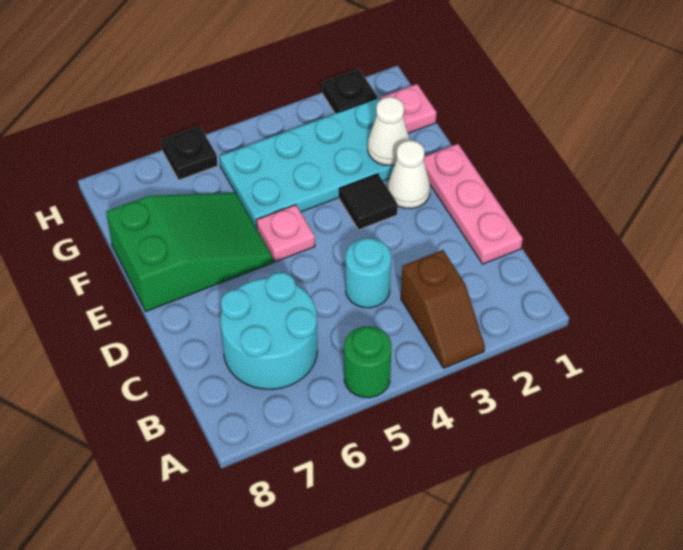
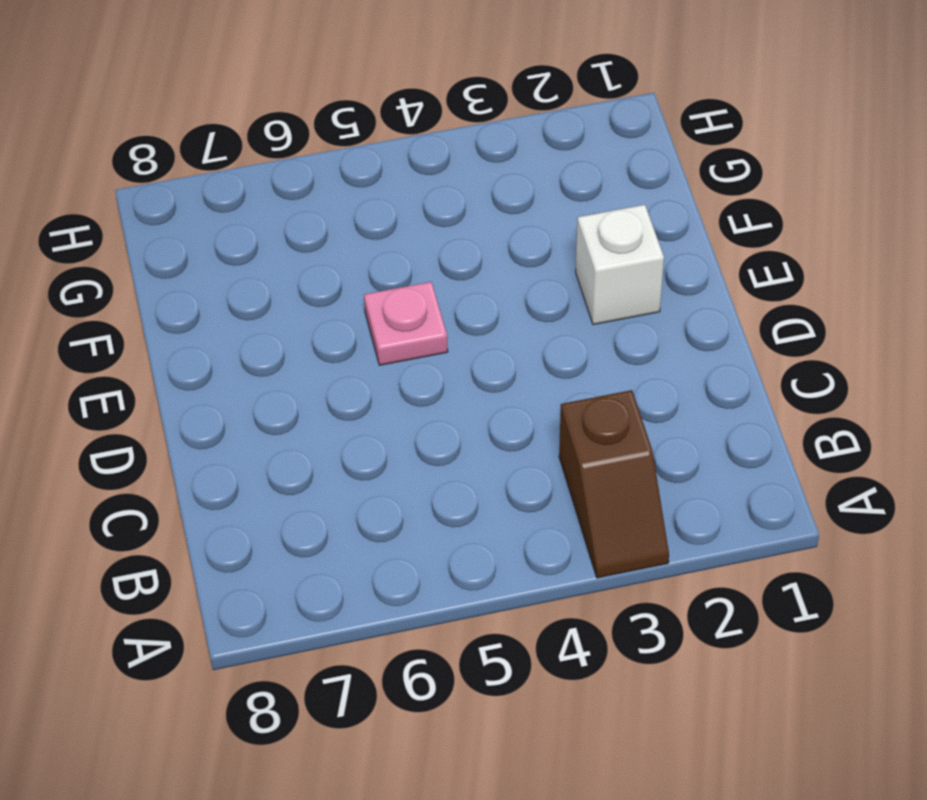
white 1x1 brick [576,205,664,325] -> white 1x1 cone [388,141,430,208]
none -> green 1x1 round brick [344,326,391,398]
none -> cyan 2x2 round brick [220,273,317,389]
none -> pink 1x3 plate [424,144,523,264]

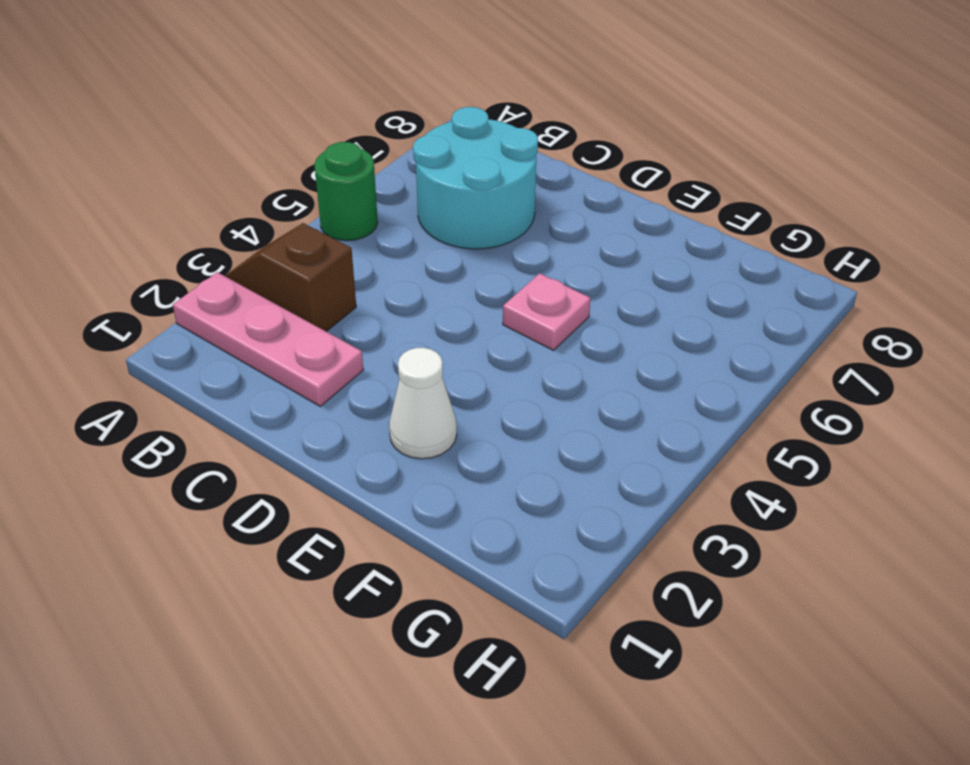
pink 1x3 plate [173,272,363,406] -> pink 1x3 plate moved to [424,144,523,264]
none -> cyan 1x1 round brick [346,238,391,308]
none -> black 1x1 tile [339,174,398,230]
none -> green 2x3 slope [106,193,273,311]

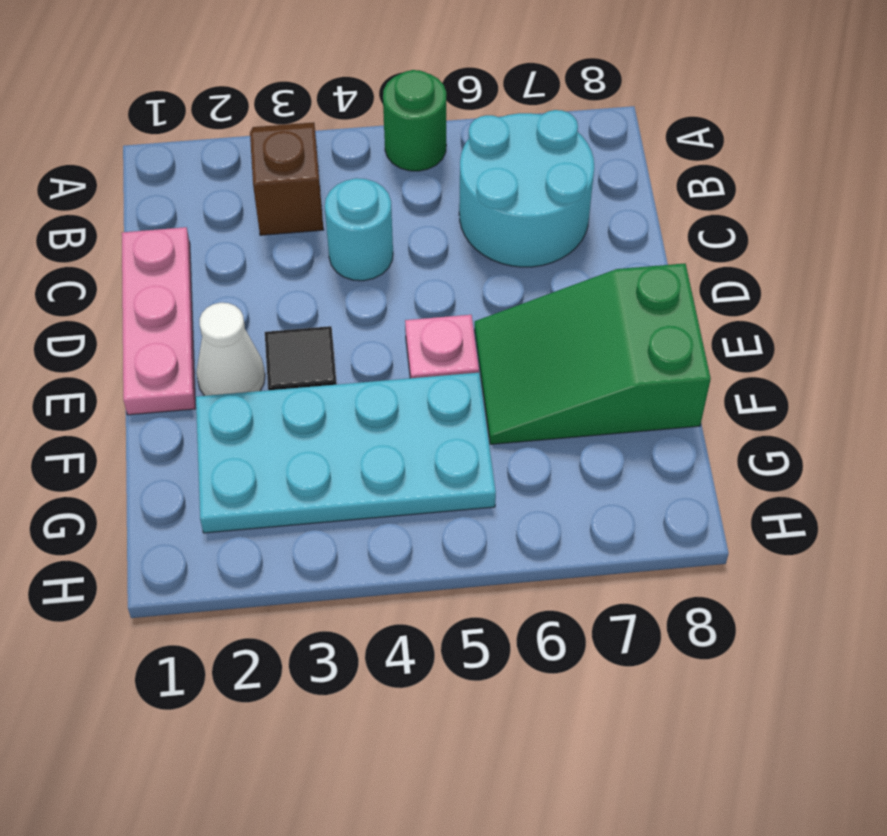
none -> pink 1x1 plate [380,84,436,133]
none -> black 1x1 plate [322,69,377,114]
none -> black 1x1 plate [161,126,218,180]

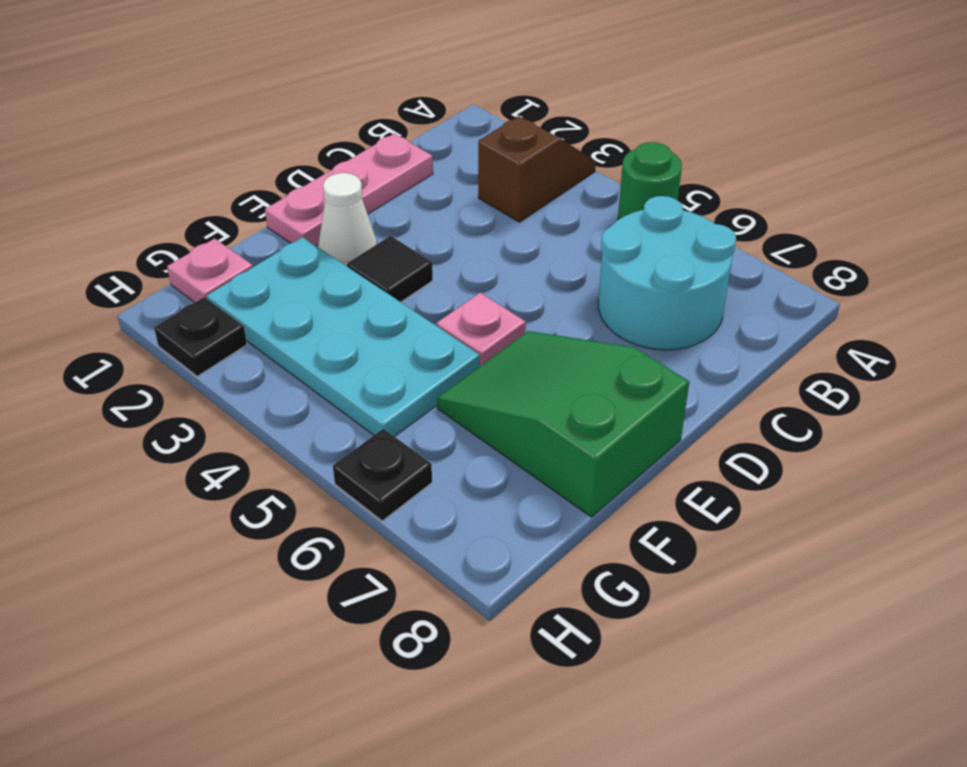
none -> cyan 1x1 round brick [346,238,391,308]
none -> white 1x1 cone [368,97,410,165]

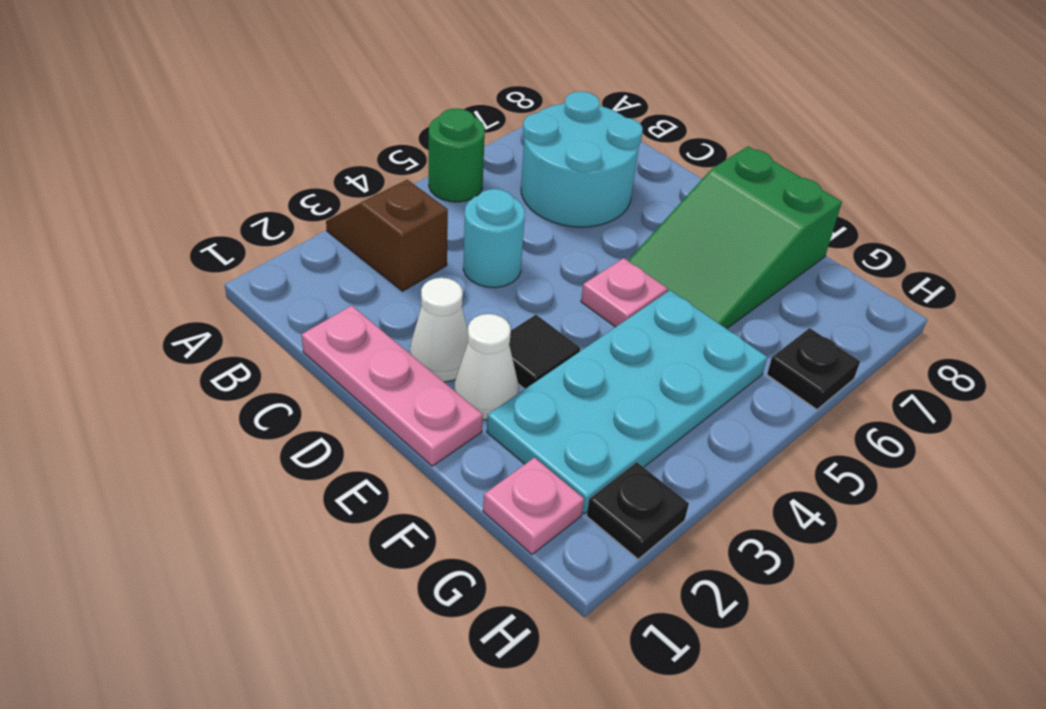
white 1x1 cone [410,278,468,382] -> white 1x1 cone moved to [368,97,410,165]

